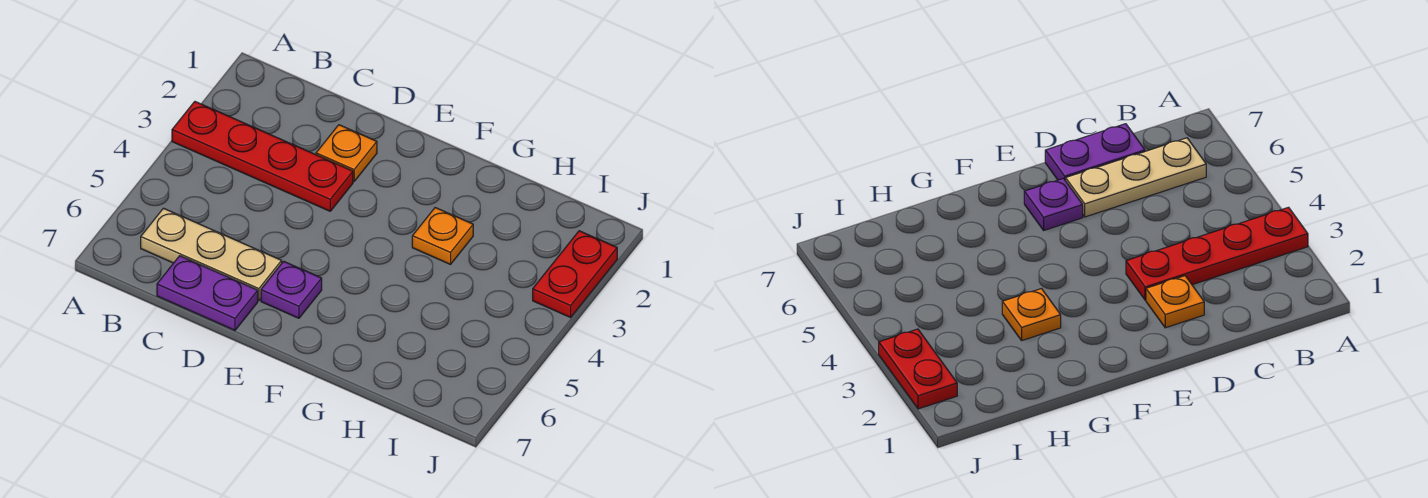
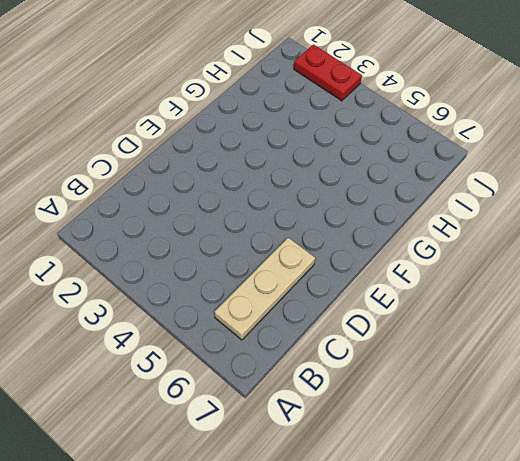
none -> red 1x4 plate [172,102,353,211]
none -> purple 1x2 plate [157,256,258,330]

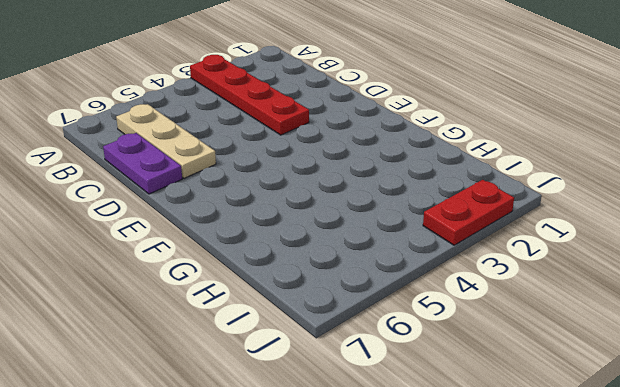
none -> orange 1x1 plate [316,125,377,182]
none -> purple 1x1 plate [261,261,322,318]

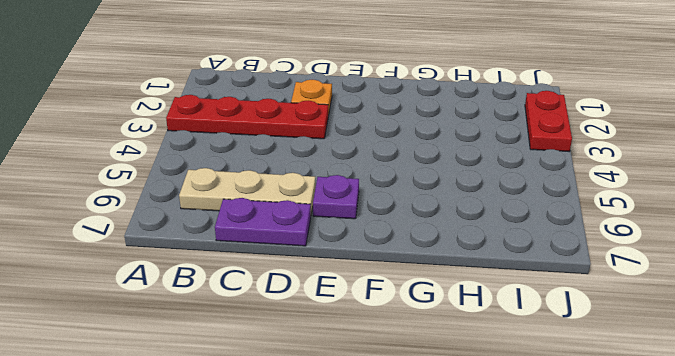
none -> orange 1x1 plate [412,208,473,264]

